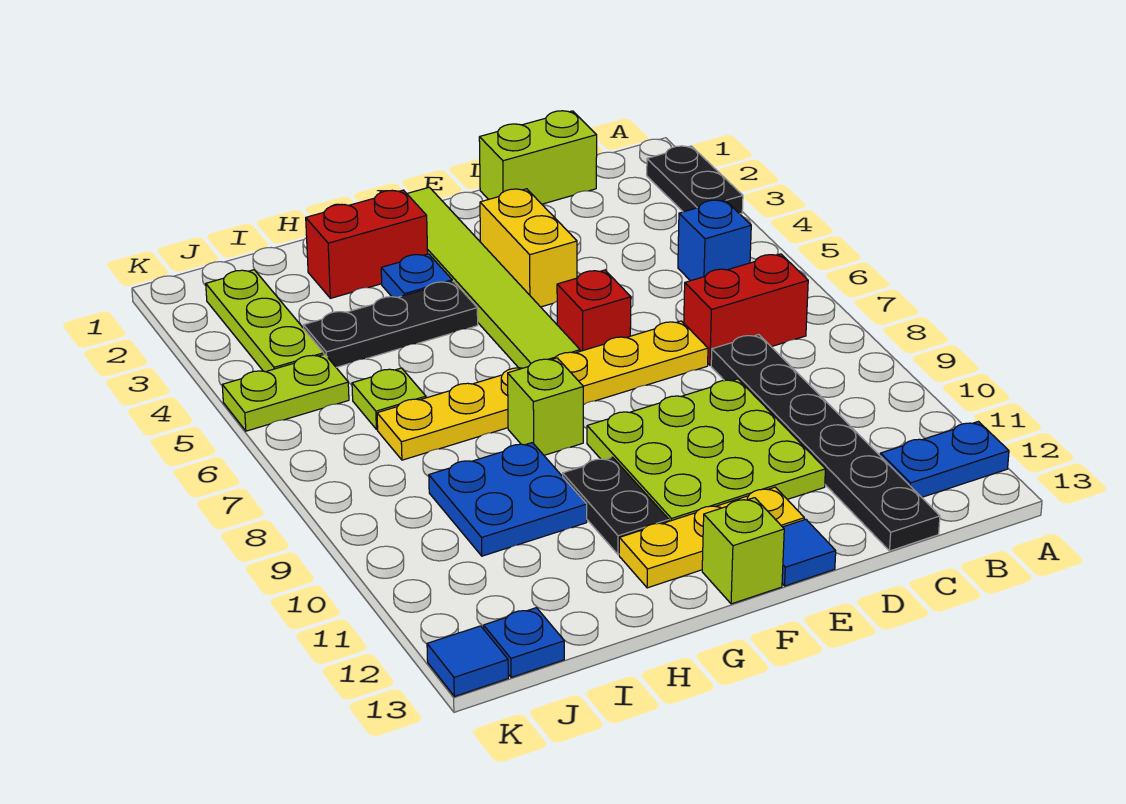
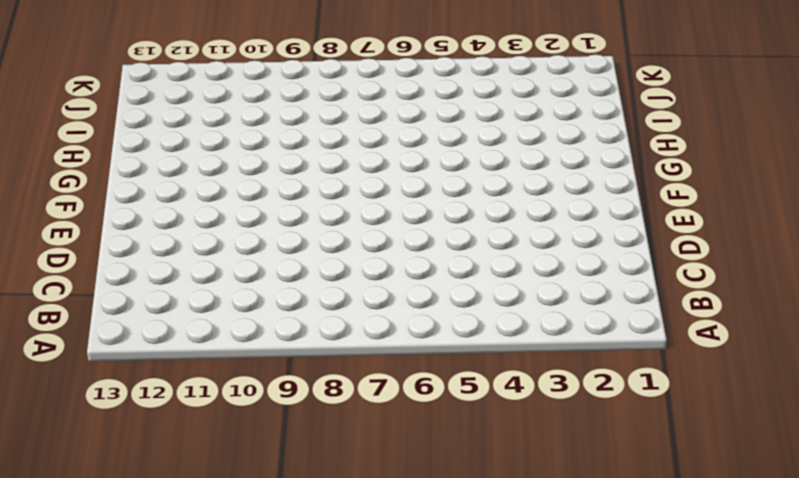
none -> black 1x2 plate [647,146,743,214]
none -> blue 1x2 plate [880,422,1009,497]
none -> blue 1x1 brick [678,200,751,281]

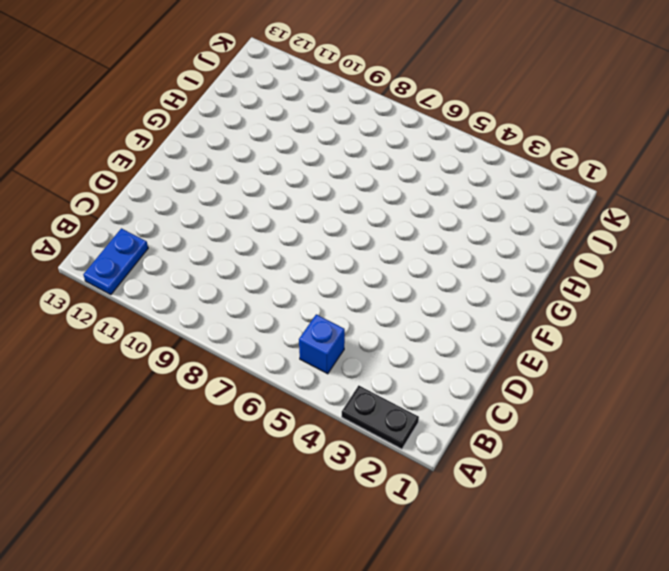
none -> red 1x2 brick [684,254,808,365]
none -> lime 1x2 brick [479,111,597,204]
none -> black 1x6 plate [711,335,940,551]

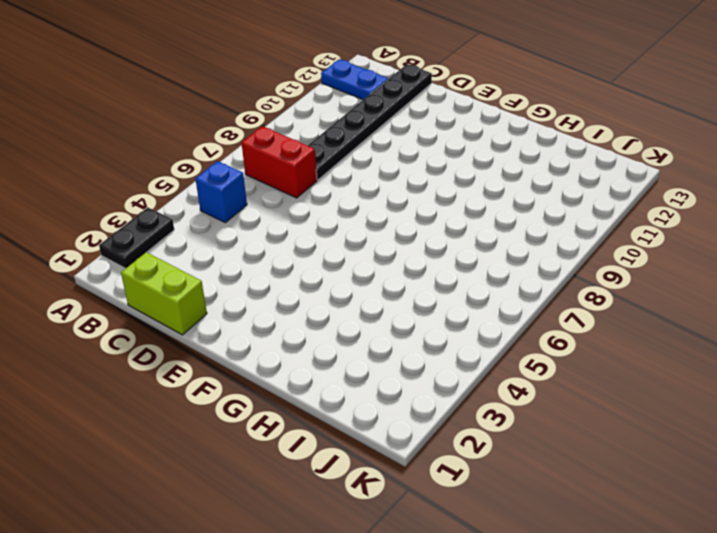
none -> yellow 1x6 plate [377,321,708,460]
none -> lime 3x3 plate [587,379,826,521]
none -> yellow 1x2 brick [480,189,577,307]

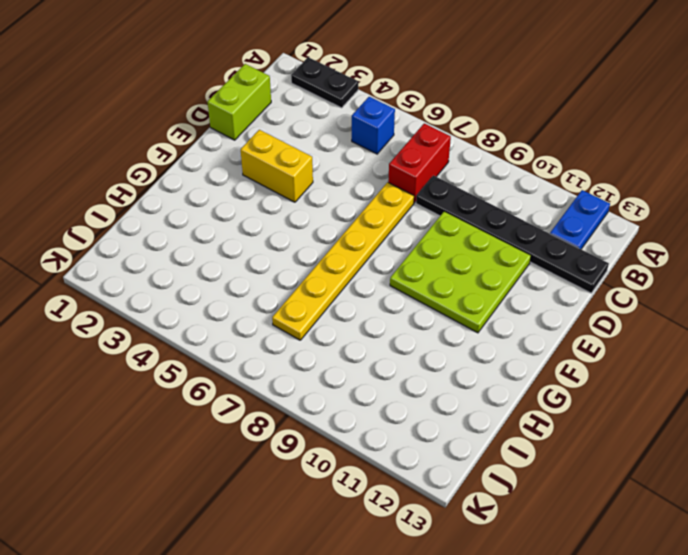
none -> red 1x1 brick [557,270,631,351]
none -> yellow 1x3 plate [619,487,804,588]
none -> blue 1x1 tile [782,519,836,586]

